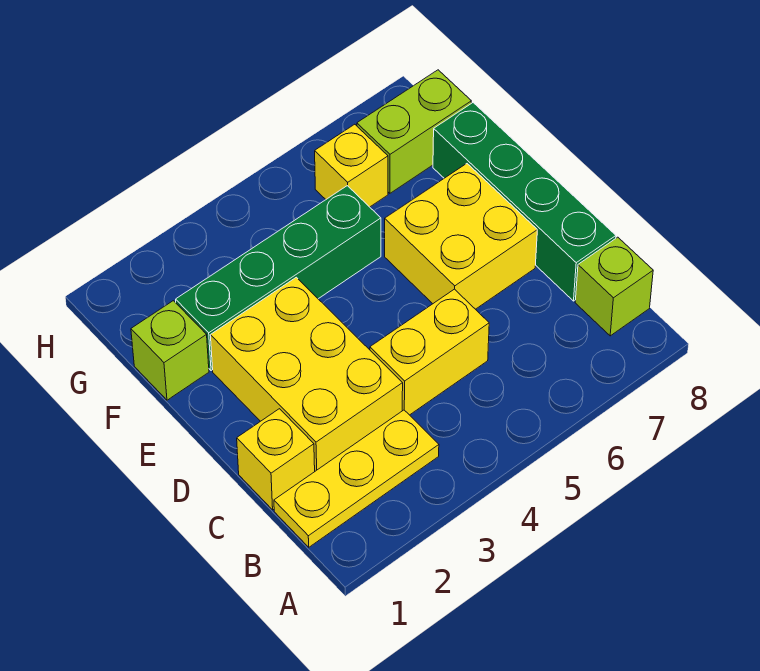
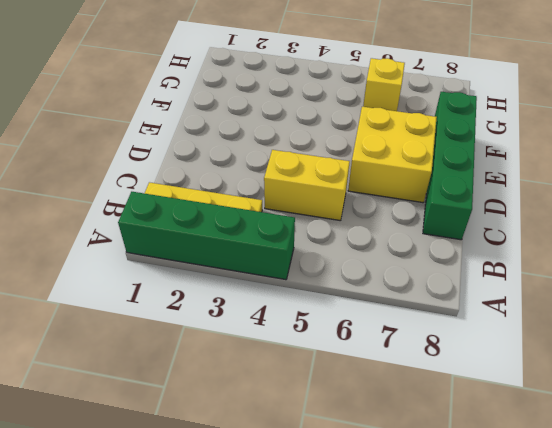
green 1x4 brick [118,192,295,280] -> green 1x4 brick moved to [176,186,381,371]
none -> lime 1x1 brick [575,237,653,336]
none -> yellow 1x1 brick [237,409,315,510]

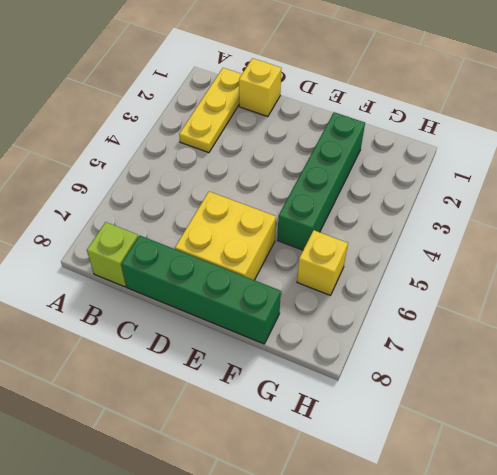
none -> yellow 2x3 brick [210,277,403,471]
none -> yellow 1x2 brick [370,289,489,415]

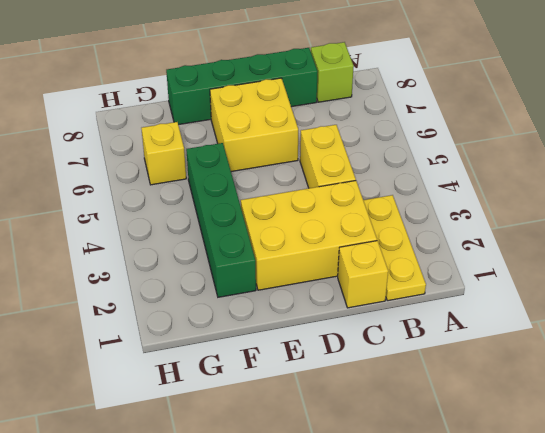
none -> lime 1x1 brick [131,301,209,400]
none -> lime 1x2 brick [357,70,471,193]

